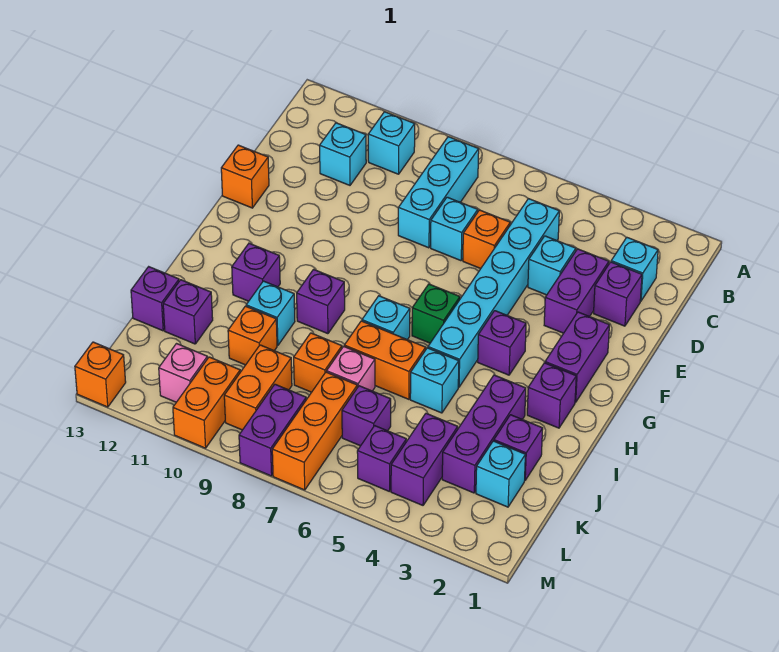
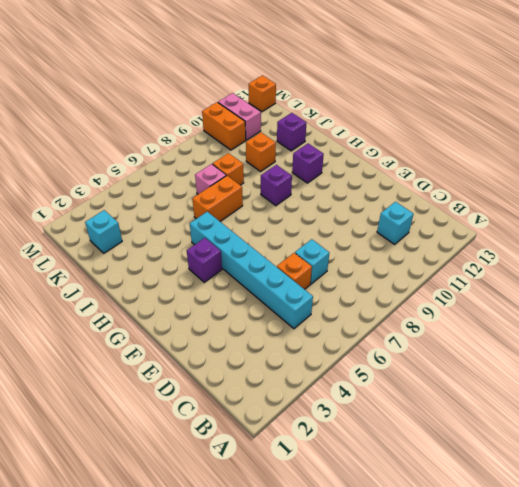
pink 1x2 brick [218,93,261,140] -> pink 1x1 brick [159,344,208,402]
none -> cyan 1x3 brick [398,137,479,248]
none -> cyan 1x1 brick [368,112,415,174]
none -> cyan 1x1 brick [611,238,658,301]
none -> purple 1x1 brick [594,262,642,326]

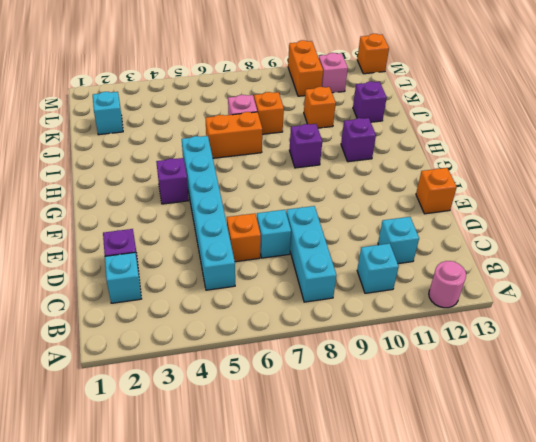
pink 1x1 round brick [429,261,466,308] -> none
none -> purple 1x2 brick [544,249,609,333]
none -> cyan 1x1 brick [528,236,576,295]
none -> purple 1x2 brick [545,312,609,402]
none -> green 1x1 brick [412,284,460,343]

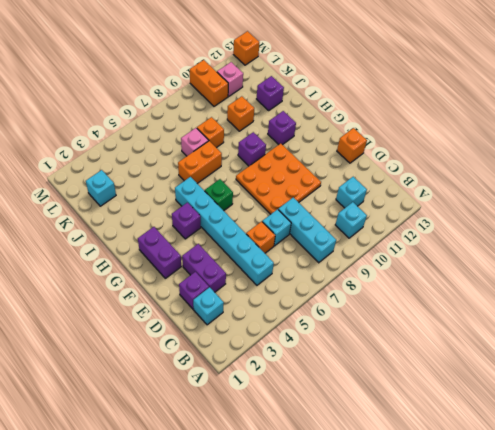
orange 3x3 plate [236,143,321,214] -> none
none -> cyan 1x1 brick [528,236,576,295]
none -> purple 1x1 brick [527,363,576,428]
none -> cyan 1x1 brick [362,296,410,340]
none -> purple 1x3 brick [442,375,526,493]

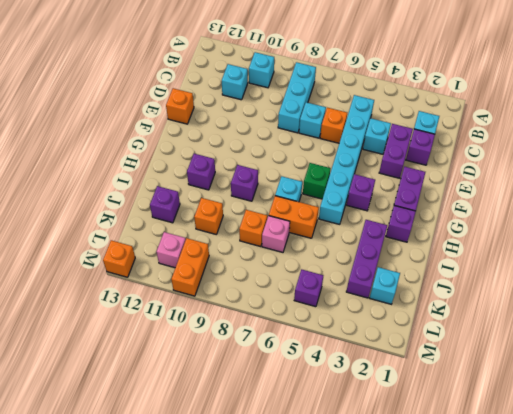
none -> cyan 1x1 brick [410,348,459,413]
none -> cyan 1x1 brick [246,281,295,345]
none -> purple 1x1 brick [494,415,543,480]
none -> purple 1x1 brick [131,267,179,331]

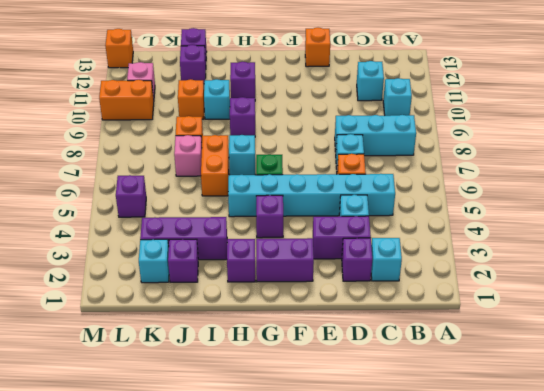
none -> cyan 1x1 brick [410,348,459,413]
none -> purple 1x2 brick [391,413,458,505]
none -> purple 1x1 brick [342,386,391,446]
none -> orange 1x3 brick [272,372,357,490]

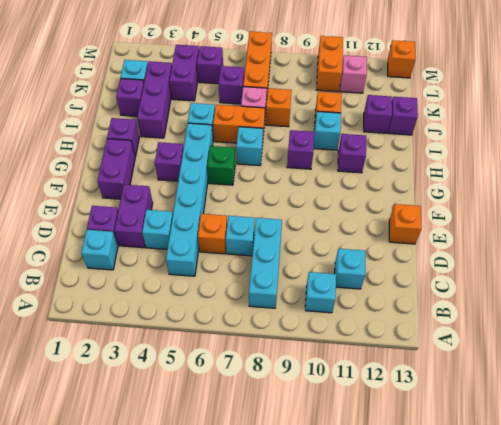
none -> orange 1x2 brick [224,345,292,430]
none -> purple 1x2 brick [239,384,306,476]

